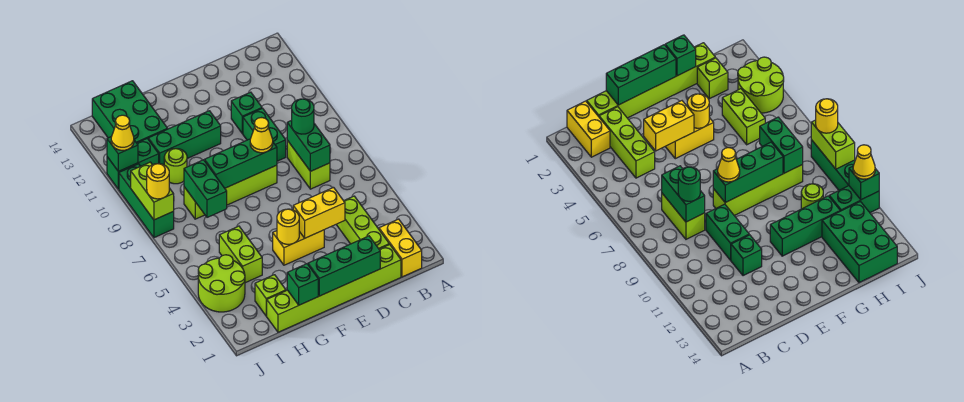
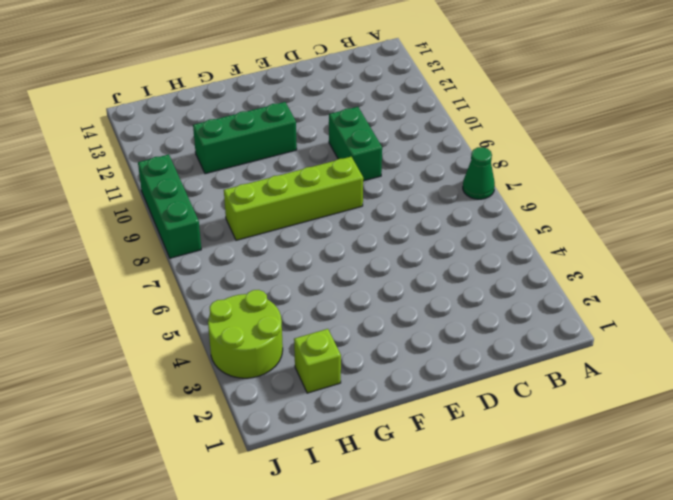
green 1x1 cone [463,147,495,199] -> none
none -> yellow 1x2 brick [379,219,422,277]
none -> lime 1x6 brick [267,244,401,332]
none -> lime 1x3 brick [336,196,389,249]

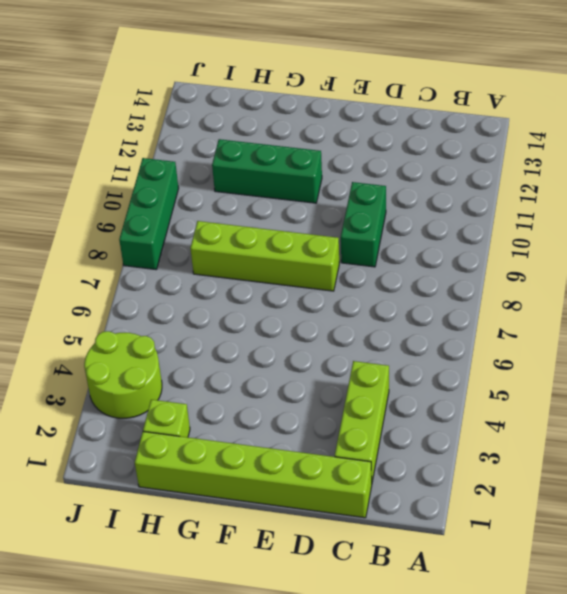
none -> yellow 1x2 brick [379,219,422,277]
none -> lime 1x2 brick [287,140,330,189]
none -> green 1x1 brick [231,92,262,134]

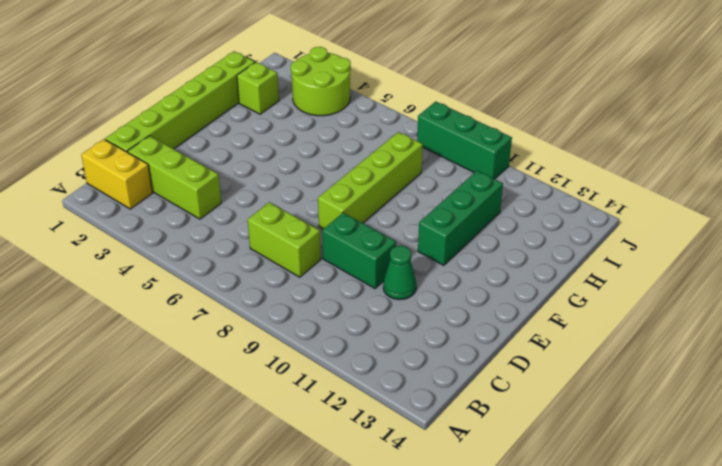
green 1x1 cone [383,246,416,300] -> green 1x1 brick [231,92,262,134]
none -> yellow 1x2 brick [273,230,324,265]
none -> lime 1x2 brick [219,226,262,283]
none -> lime 1x1 round brick [164,149,187,184]

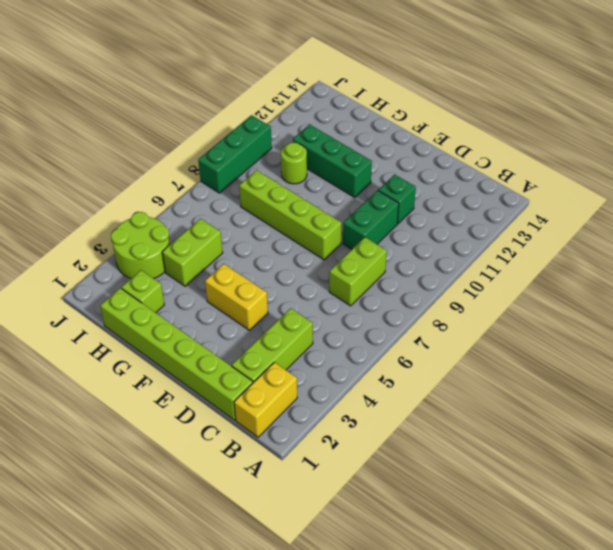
none -> green 2x3 brick [92,81,168,143]
none -> green 1x2 brick [107,138,159,189]
none -> green 1x2 brick [287,120,330,171]

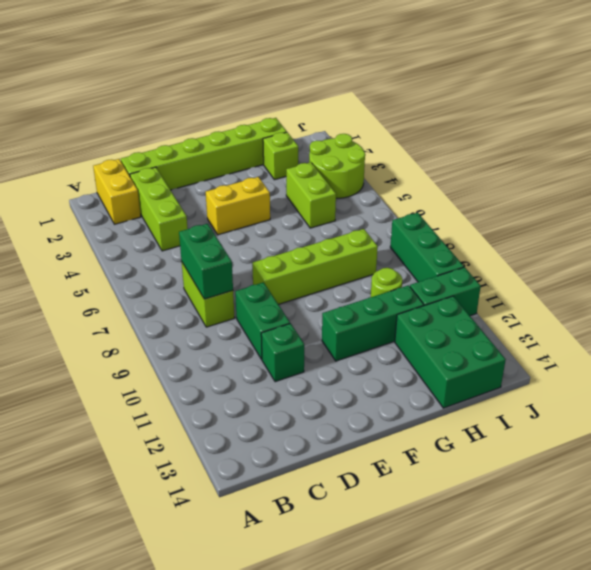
none -> green 1x3 brick [308,236,380,296]
none -> yellow 1x2 brick [293,188,345,238]
none -> green 1x3 brick [205,139,277,188]

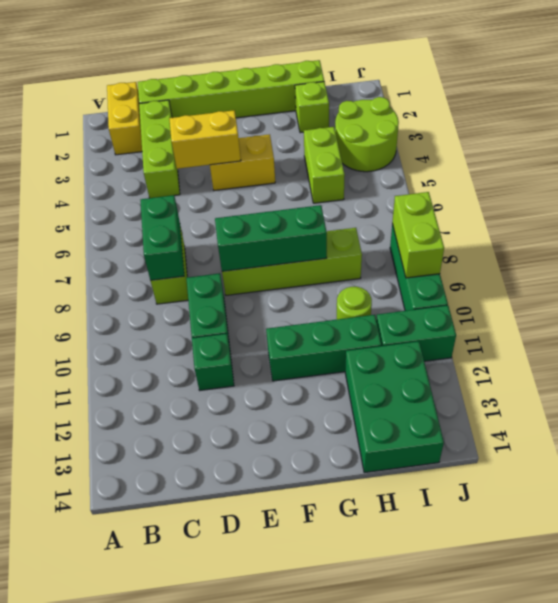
none -> green 1x3 brick [308,236,380,296]
none -> yellow 1x1 round brick [277,209,299,244]
none -> green 1x1 brick [287,264,318,305]

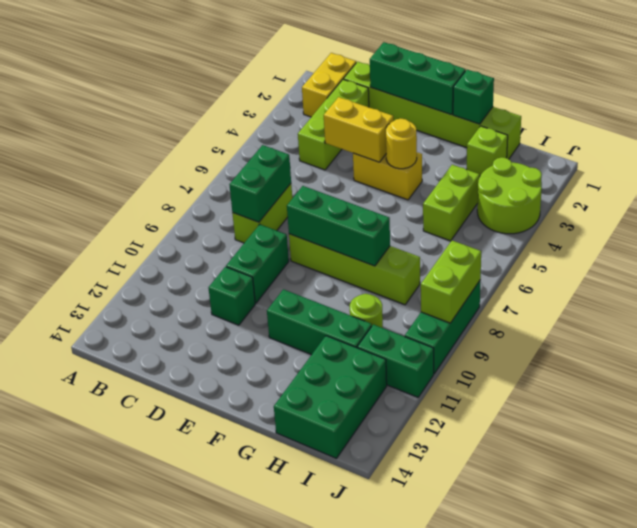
none -> green 1x2 brick [184,160,227,217]
none -> green 1x1 brick [107,137,138,171]
none -> green 1x1 round brick [292,99,314,134]

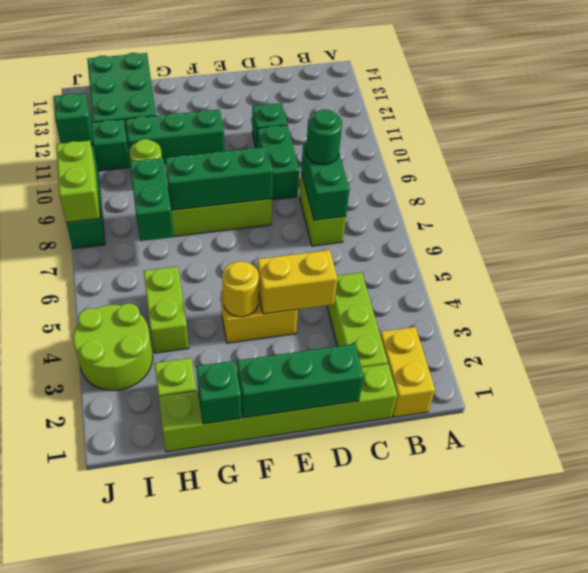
none -> yellow 1x1 cone [250,118,273,153]
none -> yellow 1x1 round brick [147,164,169,199]
none -> yellow 1x1 cone [111,115,134,150]

